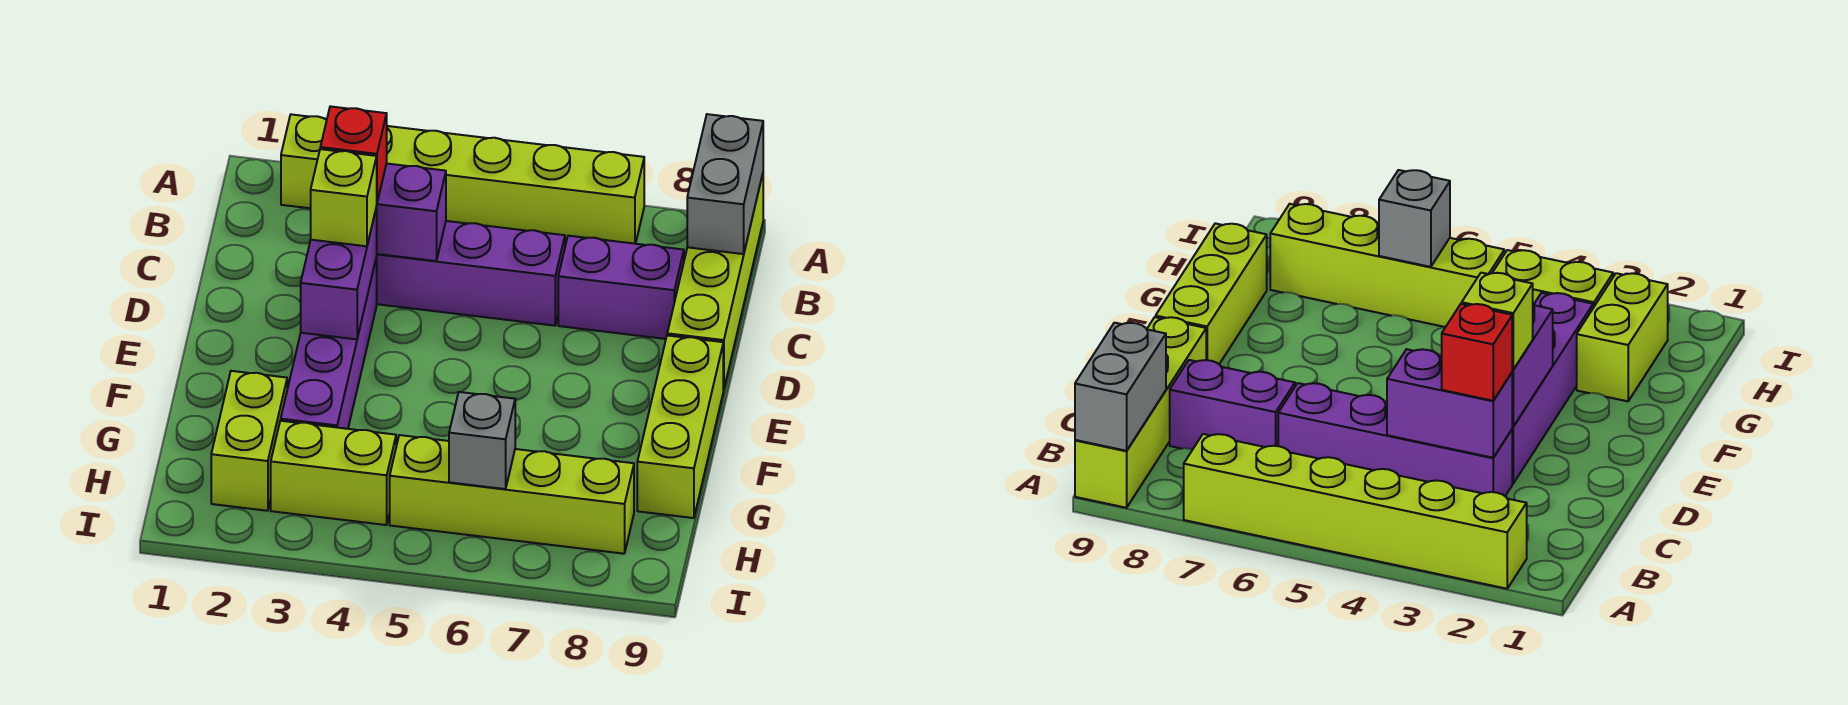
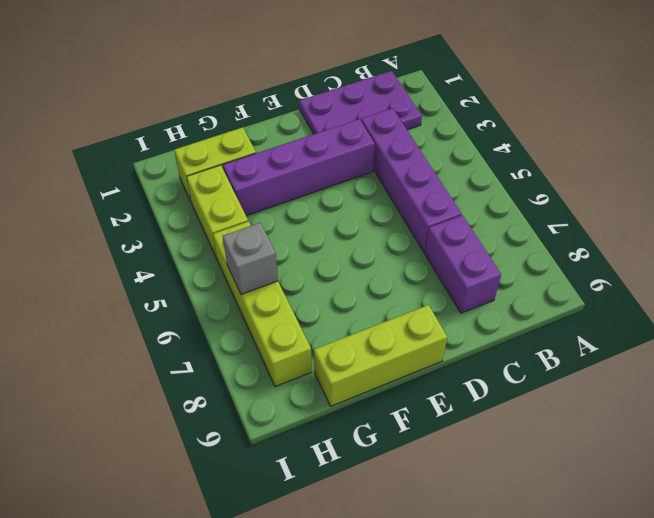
purple 2x3 plate [299,71,422,134] -> none
none -> lime 1x6 brick [281,114,644,244]
none -> lime 1x4 brick [667,174,763,390]
none -> grey 1x2 brick [687,114,763,254]

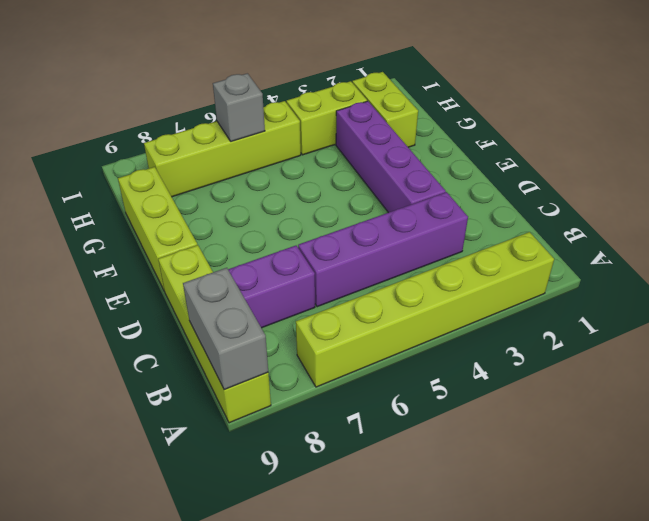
none -> purple 1x2 brick [376,163,446,261]
none -> purple 1x2 brick [301,207,377,339]
none -> red 1x1 brick [320,106,387,202]

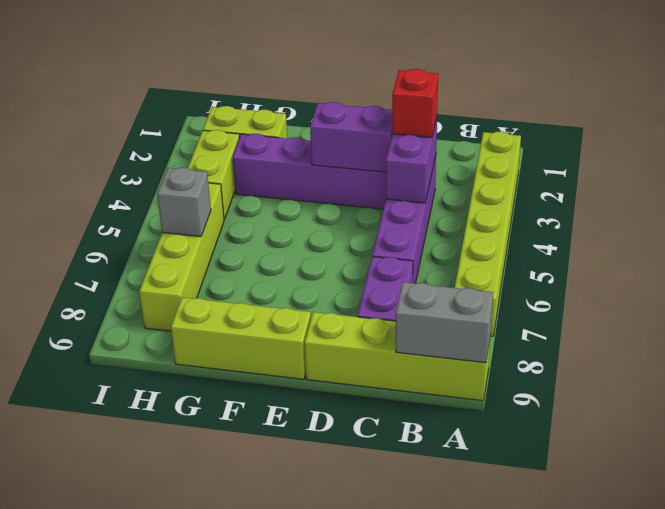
none -> lime 1x1 brick [311,149,377,246]

